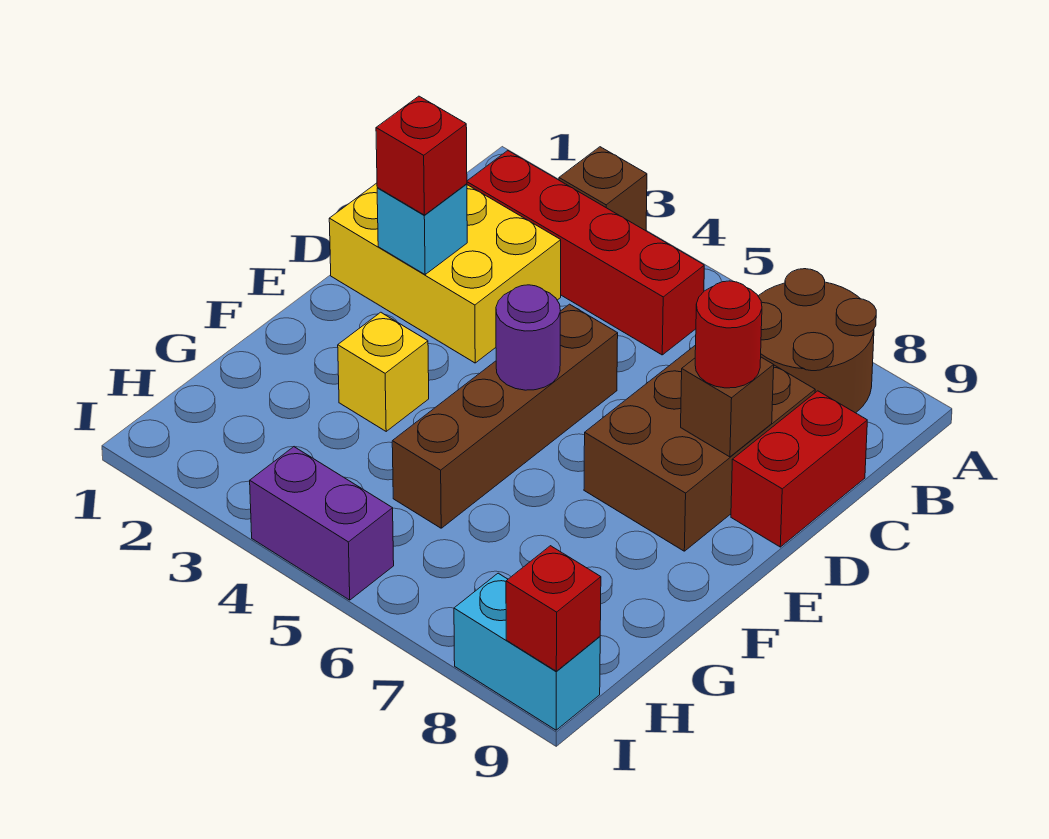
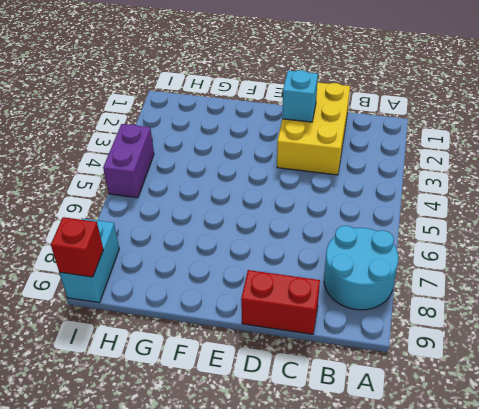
cyan 2x2 round brick [324,226,398,310] -> brown 2x2 round brick [758,269,876,413]
none -> brown 1x1 brick [559,147,647,231]
none -> red 1x4 brick [467,151,704,355]
none -> brown 2x3 brick [584,345,815,551]

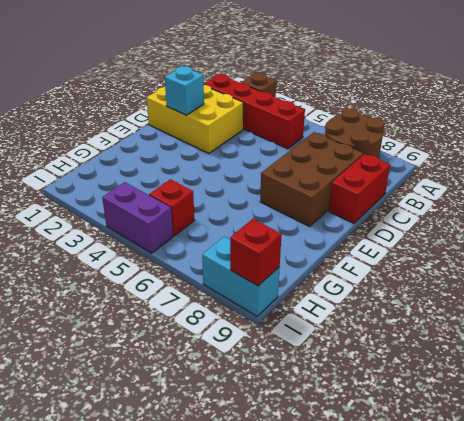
red 1x1 brick [149,179,194,236] -> red 1x1 brick moved to [376,96,467,215]
none -> brown 1x4 brick [392,304,618,528]
none -> yellow 1x1 brick [338,312,429,431]
none -> brown 1x1 brick [681,357,774,457]

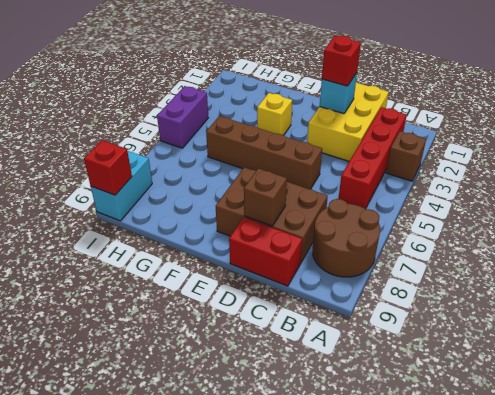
none -> purple 1x1 round brick [496,285,560,390]
none -> red 1x1 round brick [695,281,762,388]

